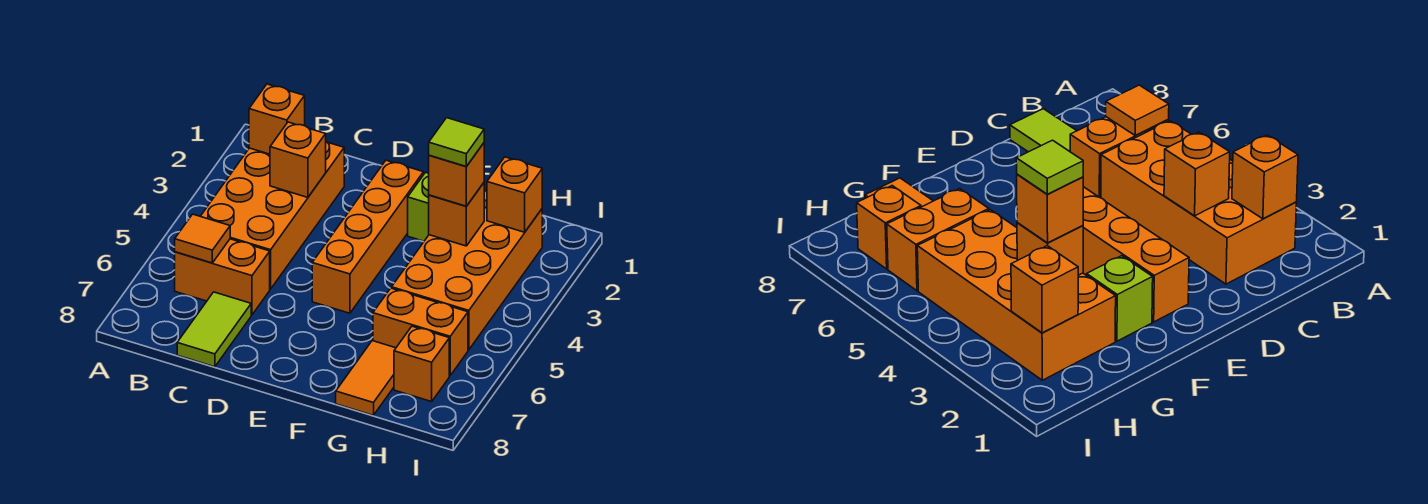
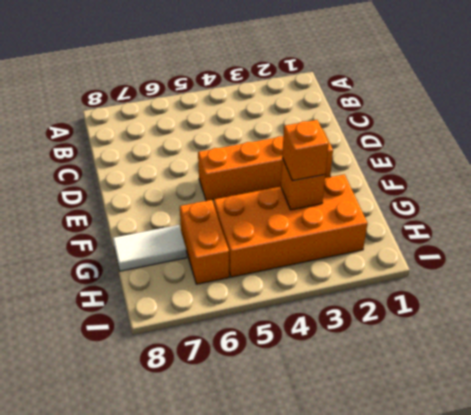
white 1x2 tile [113,225,187,271] -> orange 1x2 tile [336,341,396,415]
none -> orange 2x4 brick [200,142,344,289]
none -> orange 1x2 brick [175,239,270,315]
none -> lime 1x2 tile [177,292,251,367]

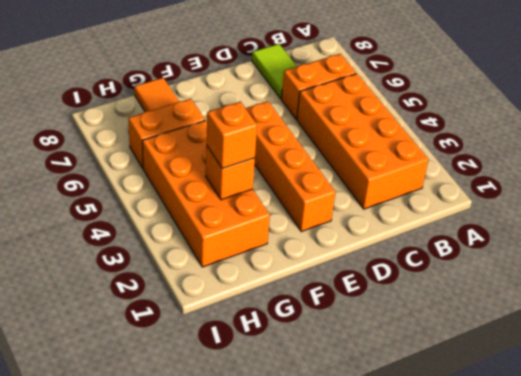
none -> lime 1x1 brick [408,172,429,241]
none -> orange 1x1 brick [394,326,449,402]
none -> orange 1x1 brick [249,84,305,154]

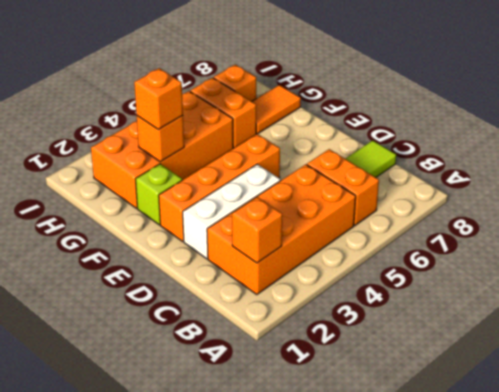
white 1x3 brick [183,164,281,259] -> none
none -> orange 1x1 tile [175,214,230,263]
none -> orange 1x1 brick [270,122,326,197]
none -> orange 1x1 brick [487,157,542,232]

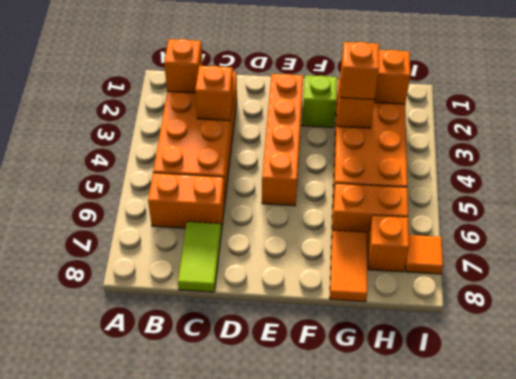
orange 1x1 tile [405,235,443,274] -> orange 1x1 tile moved to [175,214,230,263]
none -> lime 1x1 tile [429,118,484,166]

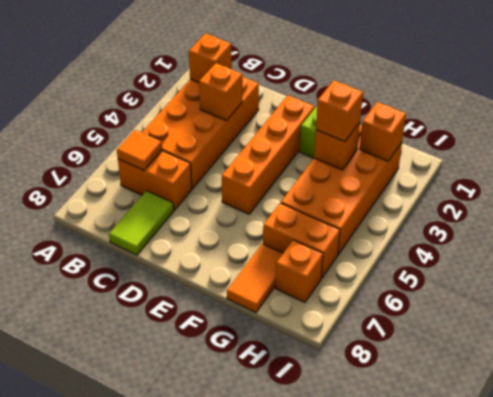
none -> lime 1x1 tile [429,118,484,166]

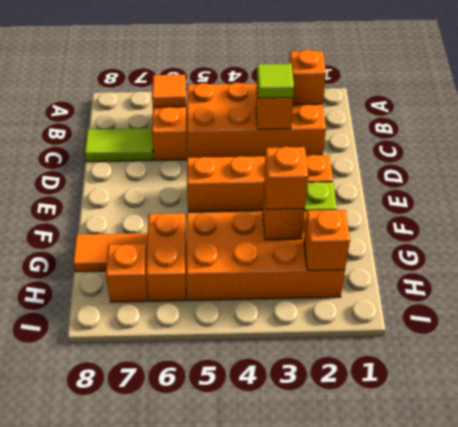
lime 1x1 tile [257,64,294,98] -> lime 1x1 tile moved to [429,118,484,166]

